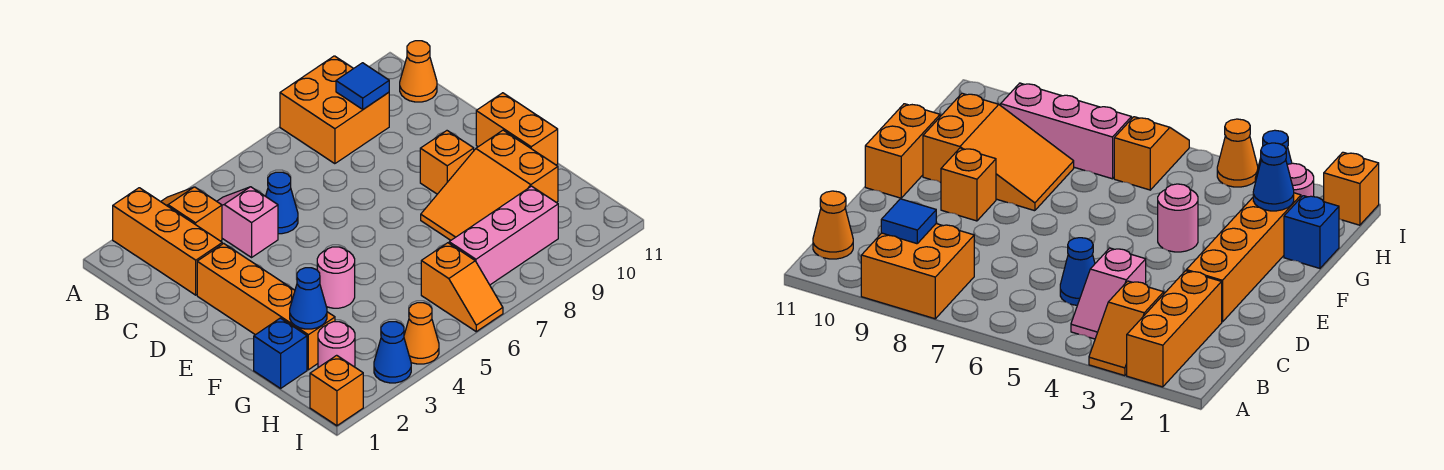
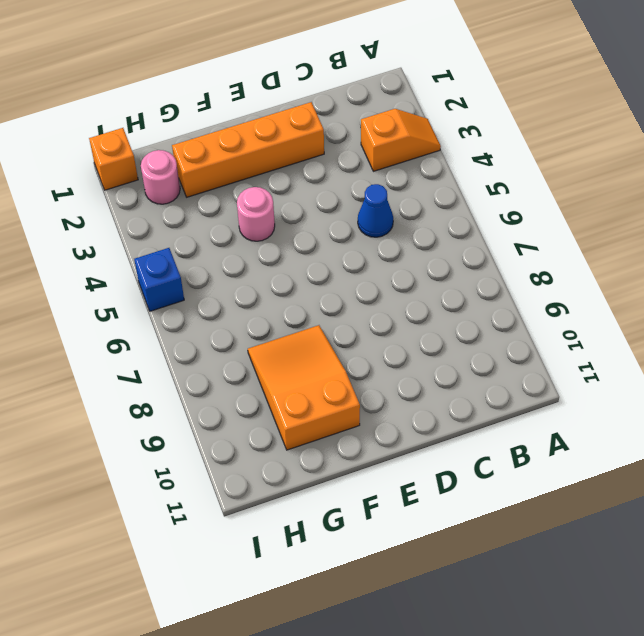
blue 1x1 brick [134,248,184,311] -> blue 1x1 brick moved to [254,318,307,388]
none -> orange 1x3 brick [113,188,222,295]
none -> orange 2x2 brick [280,56,389,164]
none -> pink 1x2 slope [217,187,278,257]

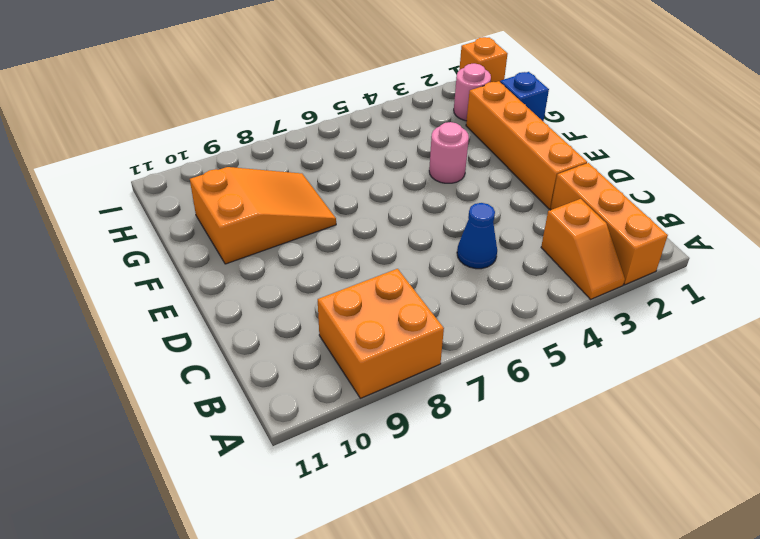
none -> pink 1x2 slope [217,187,278,257]
none -> orange 1x1 cone [400,41,437,102]
none -> orange 1x1 brick [420,131,474,194]

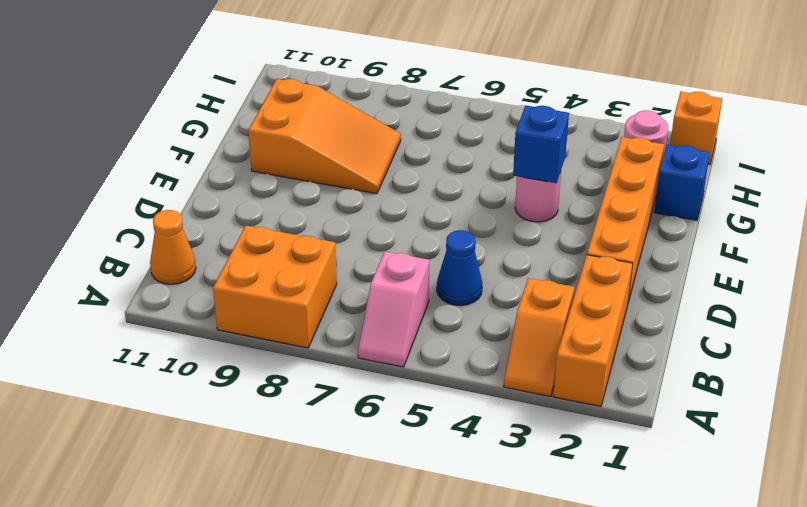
pink 1x2 slope [358,251,429,367] -> pink 1x2 slope moved to [217,187,278,257]
blue 1x1 brick [513,105,569,183] -> none
none -> orange 1x1 brick [420,131,474,194]
none -> orange 1x2 brick [476,93,558,165]
none -> orange 1x2 slope [421,243,503,332]

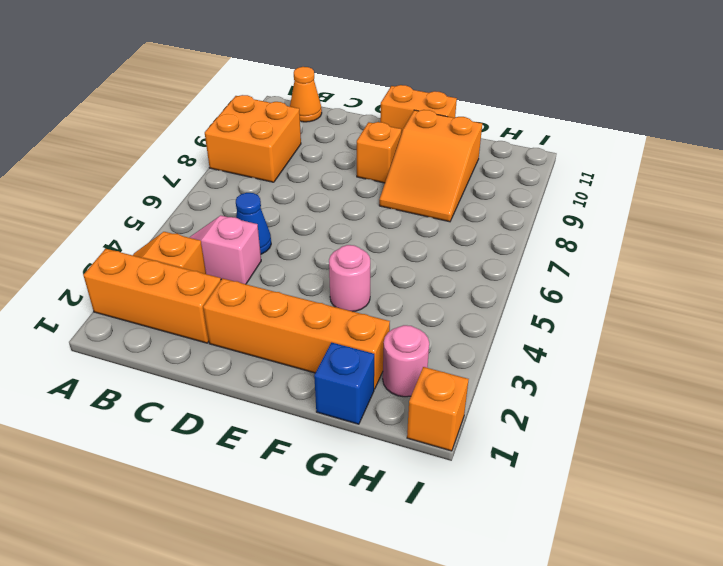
none -> orange 1x2 slope [421,243,503,332]
none -> pink 1x3 brick [449,186,558,285]
none -> blue 1x1 cone [374,322,411,383]

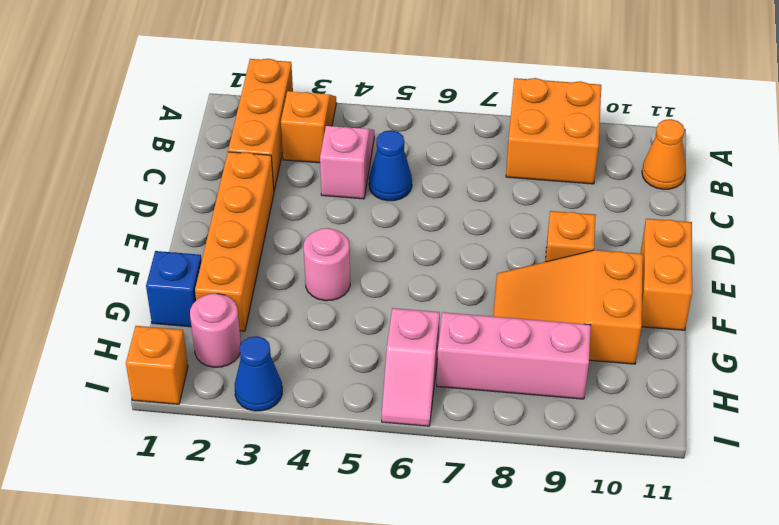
pink 1x2 slope [382,308,440,426] -> orange 1x2 slope [421,243,503,332]
none -> orange 1x1 cone [404,303,439,364]
none -> blue 1x1 tile [336,63,389,109]
none -> blue 1x1 cone [290,268,327,329]

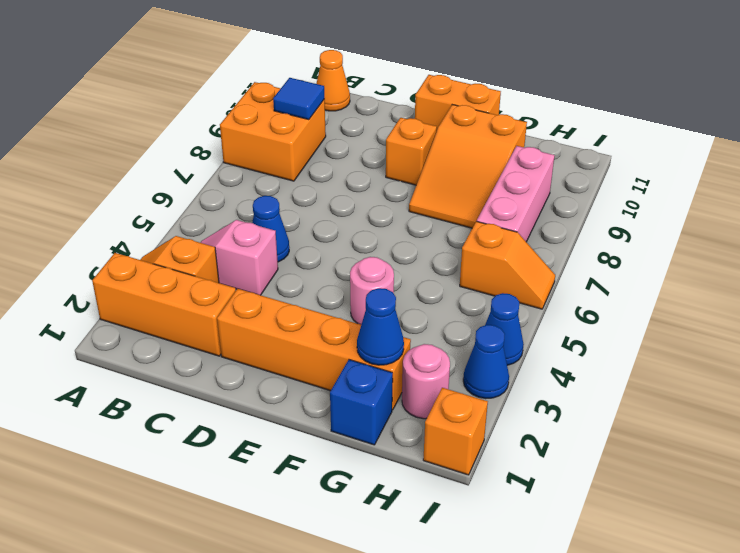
blue 1x1 cone [485,293,524,365] -> orange 1x1 cone [404,303,439,364]

